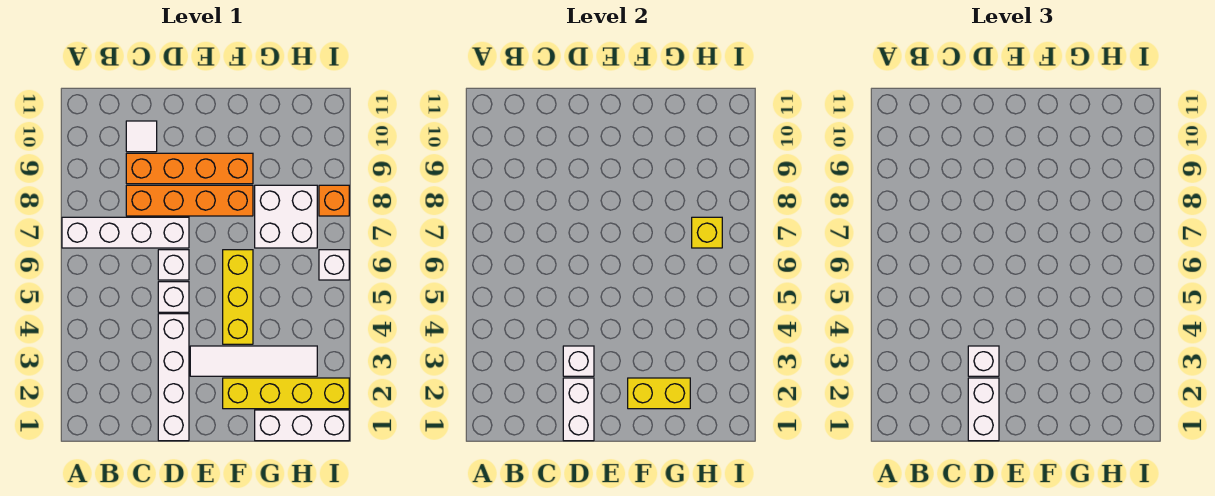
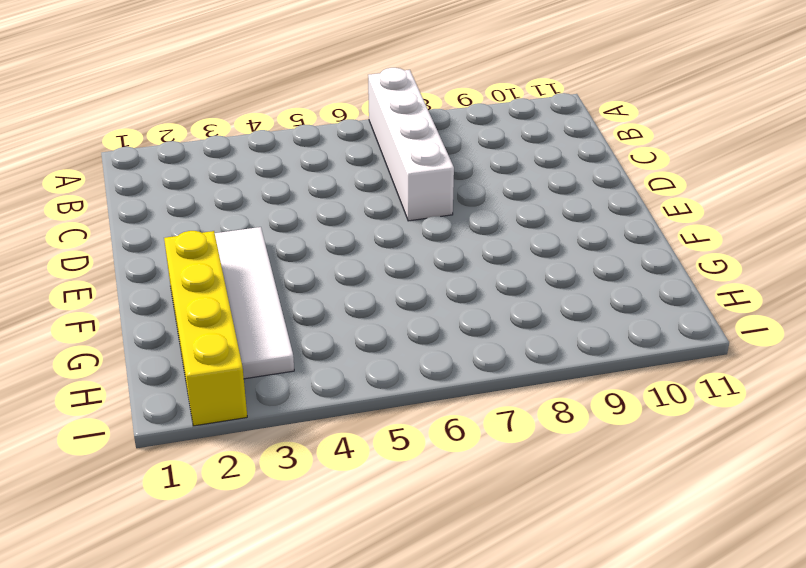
none -> orange 1x4 brick [126,185,253,216]
none -> orange 1x4 brick [126,153,253,184]
none -> white 1x1 tile [126,121,157,152]

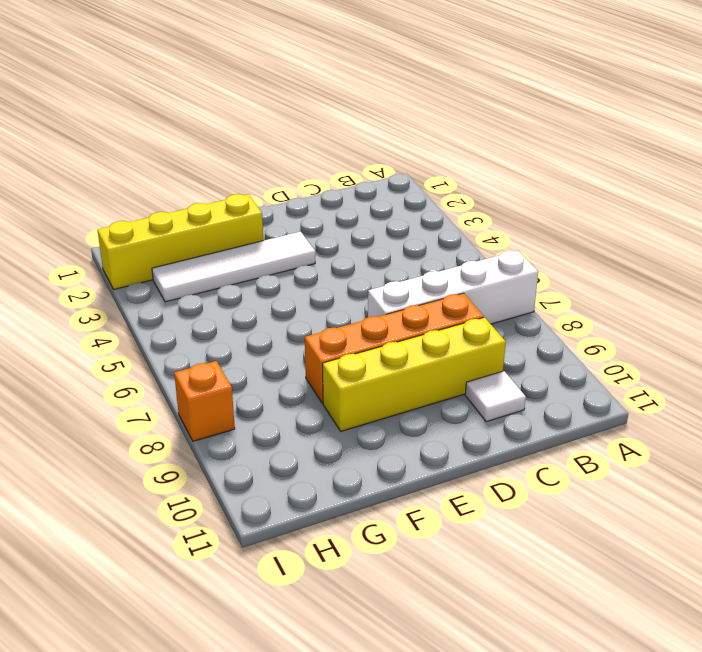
yellow 1x4 brick [323,317,506,431] -> orange 1x4 brick [126,153,253,184]
none -> white 1x4 brick [158,314,189,441]
none -> white 1x1 brick [158,282,189,312]
none -> white 1x1 brick [158,250,189,280]

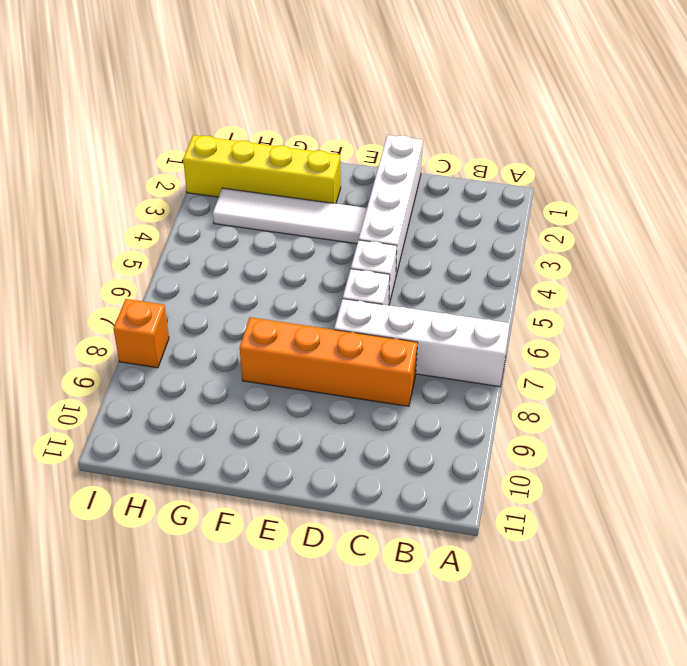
none -> orange 1x4 brick [126,153,253,184]
none -> white 1x1 tile [126,121,157,152]
none -> yellow 1x3 brick [223,250,253,344]

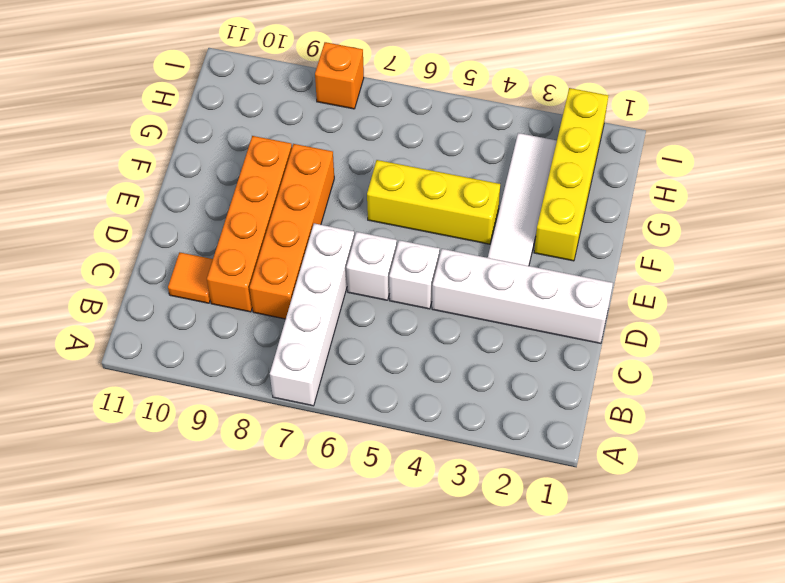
orange 1x1 tile [168,252,213,303] -> white 1x1 tile [126,121,157,152]
none -> white 1x3 brick [255,410,349,441]
none -> white 2x2 brick [255,185,317,248]
none -> white 1x1 brick [319,250,349,280]

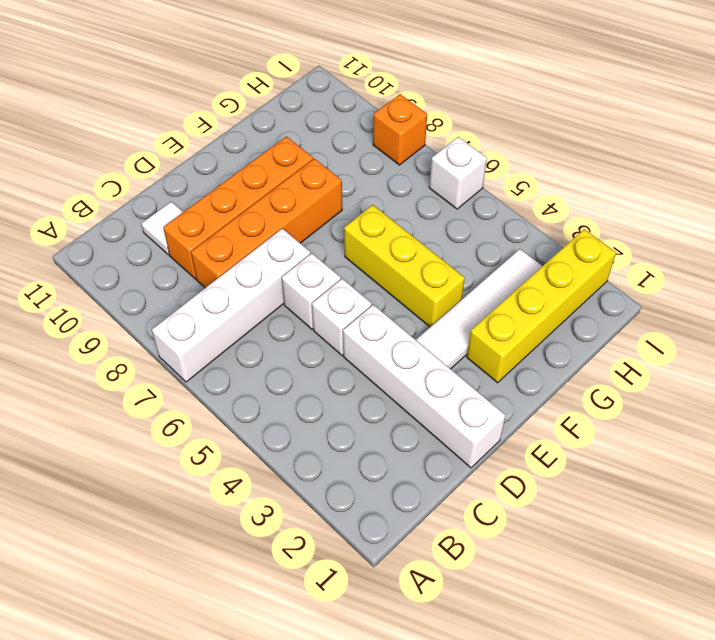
none -> white 1x3 brick [255,410,349,441]
none -> white 2x2 brick [255,185,317,248]
none -> white 1x2 brick [563,378,594,441]

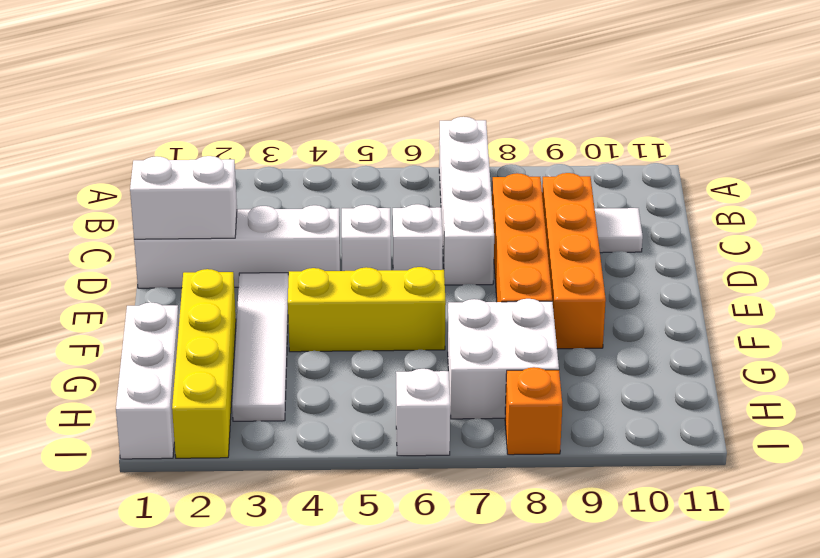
none -> white 1x1 brick [563,346,594,376]
none -> yellow 1x2 brick [628,378,690,409]
none -> yellow 1x1 brick [692,217,722,248]

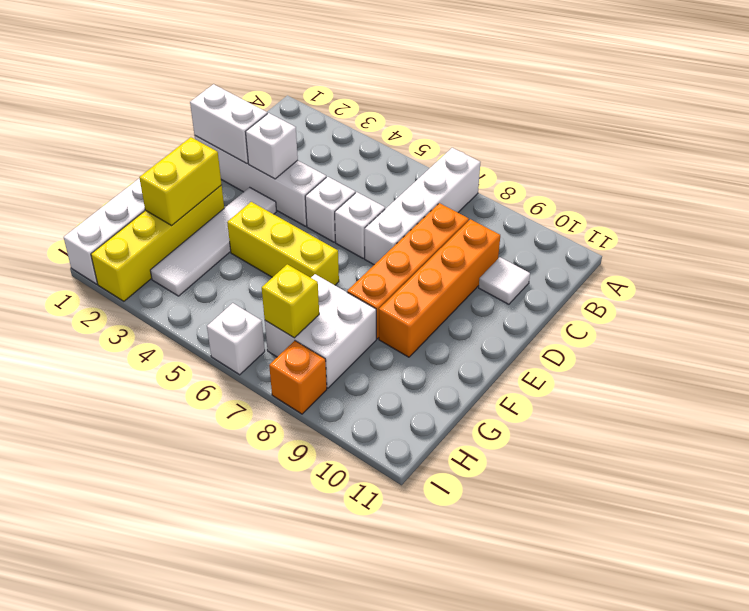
none -> white 1x2 brick [968,378,999,441]
none -> white 1x1 brick [968,346,999,376]

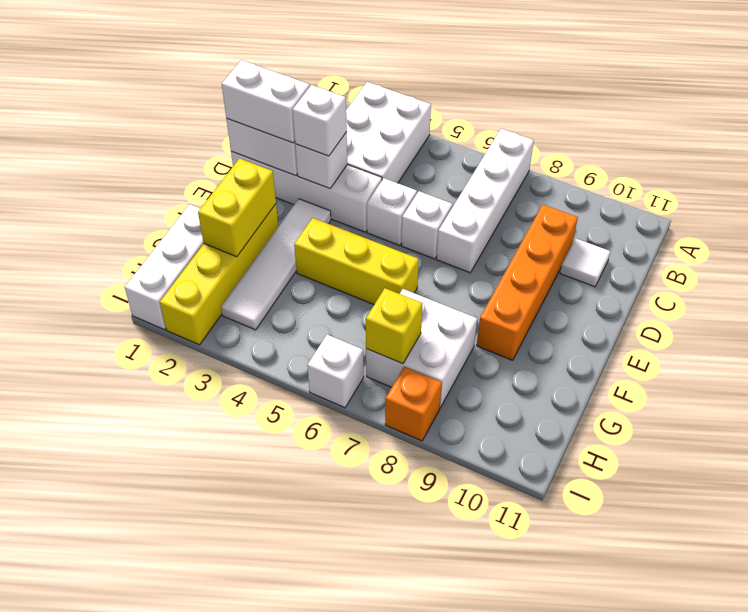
white 2x3 brick [346,82,431,183] -> none
none -> orange 1x4 brick [126,185,253,216]

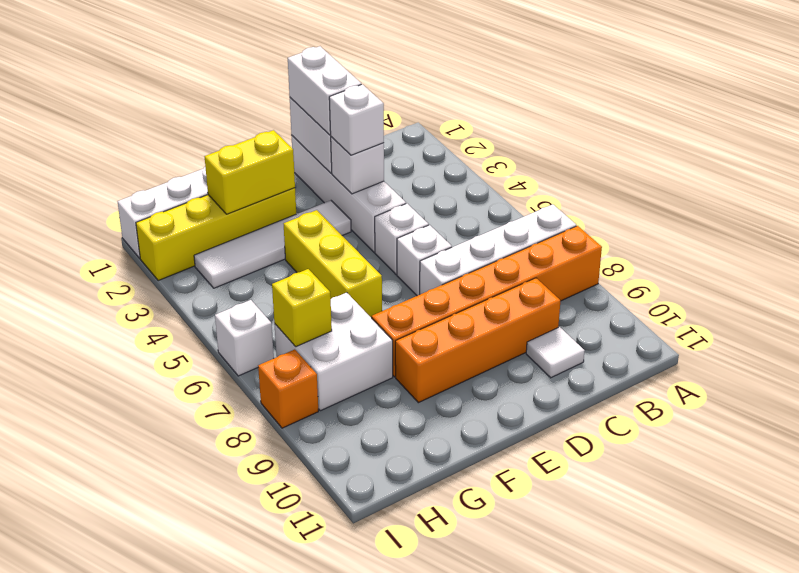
orange 1x6 brick [372,226,602,377] -> orange 1x4 brick [126,185,253,216]

